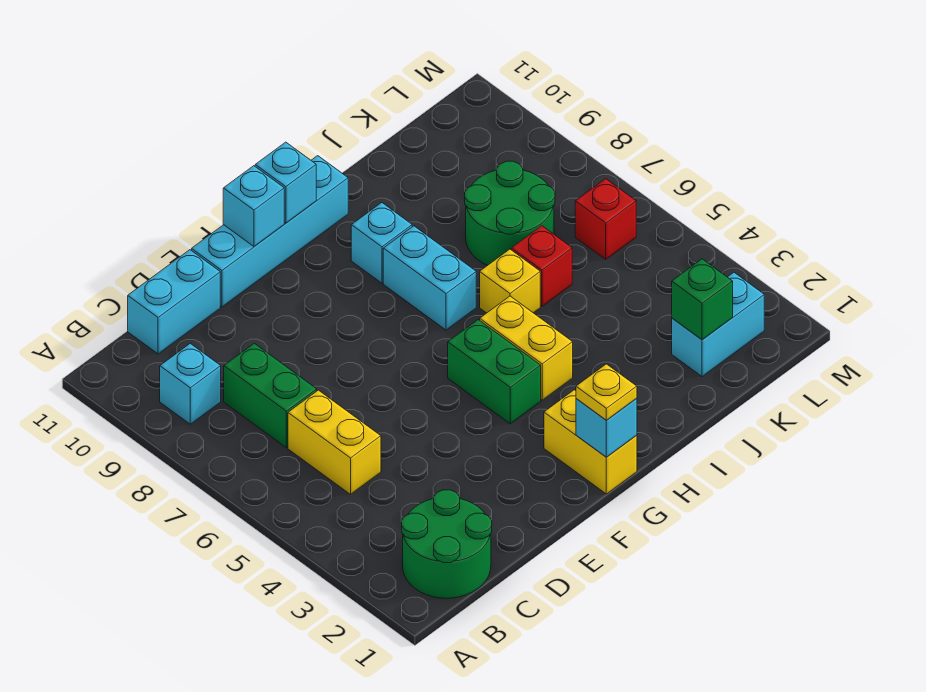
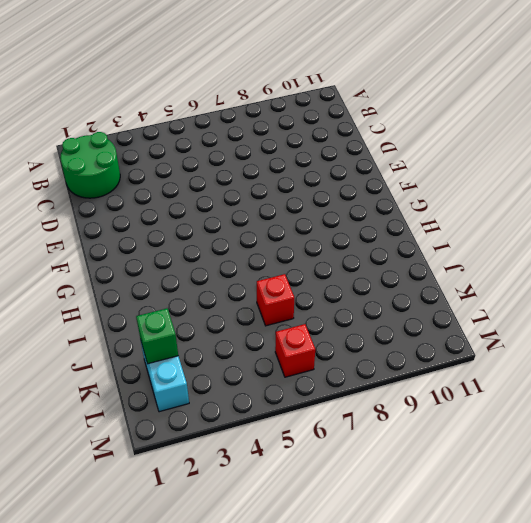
none -> cyan 1x1 brick [160,343,221,424]
none -> yellow 1x2 brick [288,390,381,494]
none -> green 1x2 brick [224,343,317,448]

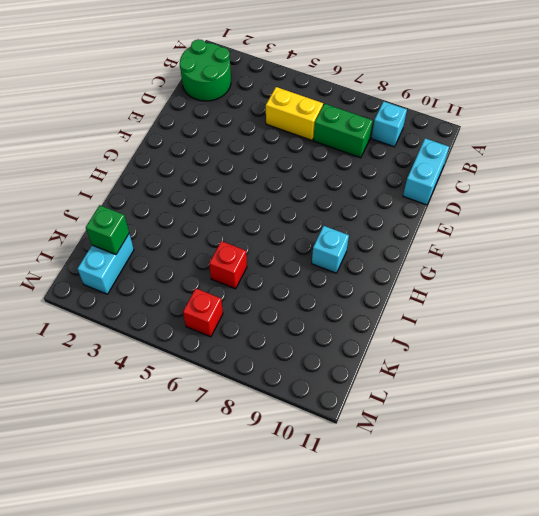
none -> cyan 1x4 brick [192,156,348,307]
none -> yellow 1x2 brick [544,390,637,494]
none -> green 1x2 brick [448,320,541,424]

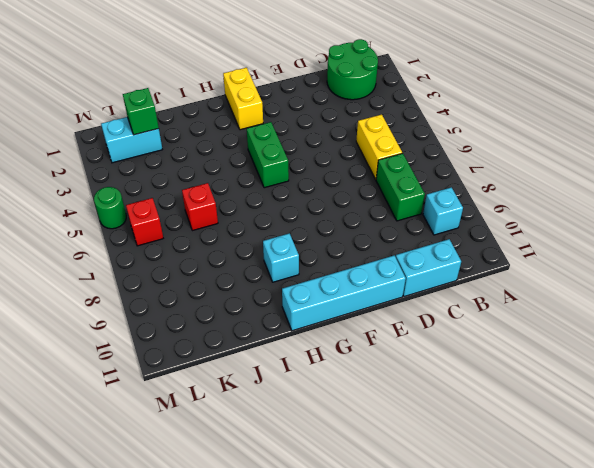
green 1x1 round brick [94,187,126,229] -> none
none -> yellow 1x2 brick [480,296,573,400]
none -> cyan 1x2 brick [383,226,476,330]
none -> yellow 1x1 brick [480,249,540,313]

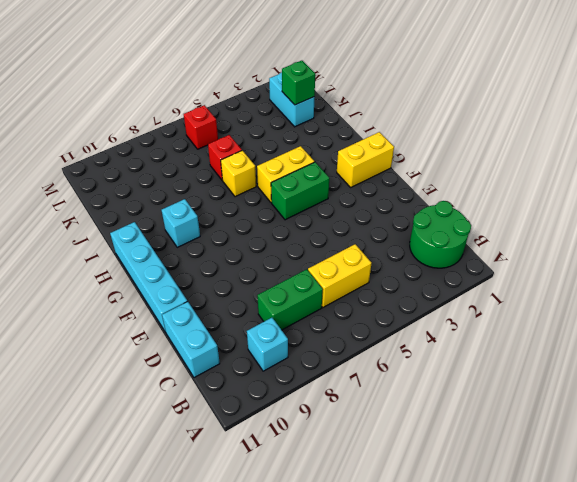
none -> cyan 1x2 brick [383,226,476,330]
none -> green 2x2 round brick [465,161,555,265]
none -> cyan 1x1 brick [223,166,284,246]

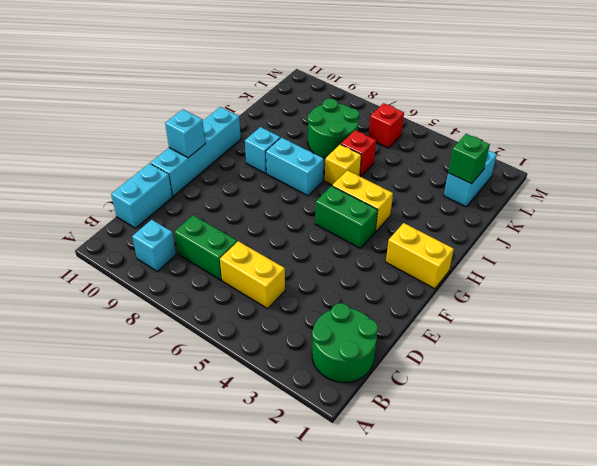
none -> cyan 1x1 brick [576,398,637,457]
none -> cyan 1x1 brick [255,142,316,223]
none -> yellow 1x1 plate [576,364,637,420]

